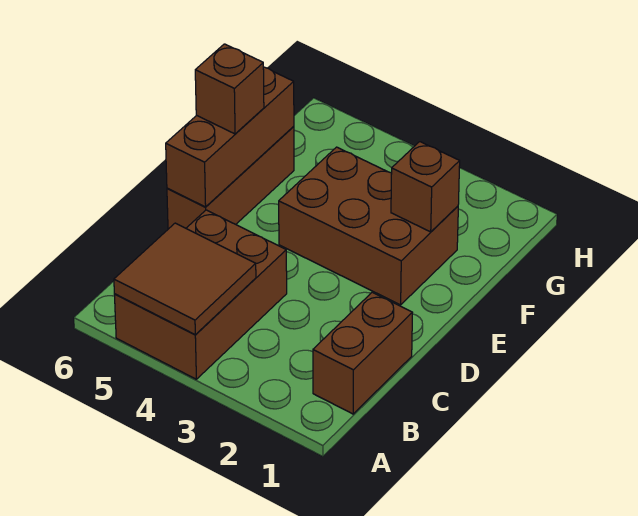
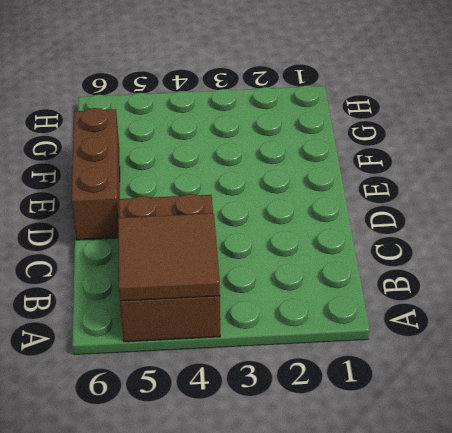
none -> brown 1x2 brick [313,292,412,414]
none -> brown 2x3 brick [279,147,458,305]

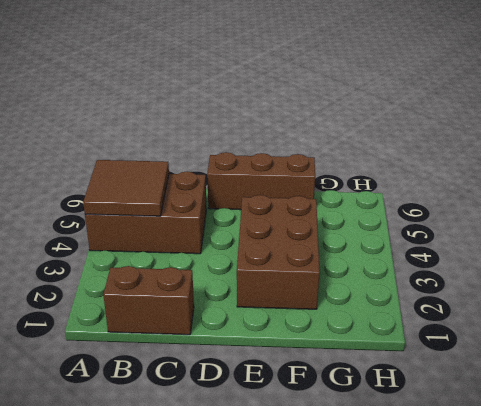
none -> brown 1x3 brick [166,67,294,207]
none -> brown 1x1 brick [391,142,460,232]

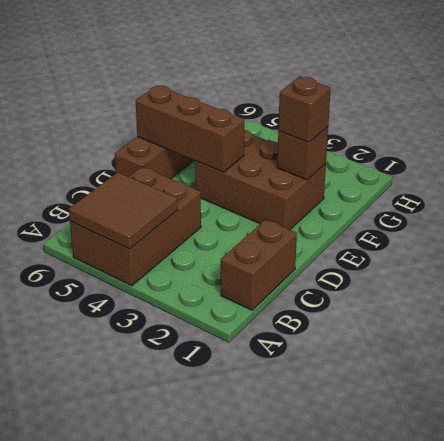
brown 1x3 brick [136,85,245,172] -> brown 1x3 brick turned to [166,67,294,207]
brown 1x1 brick [278,76,331,142] -> brown 1x1 brick moved to [195,44,264,134]

